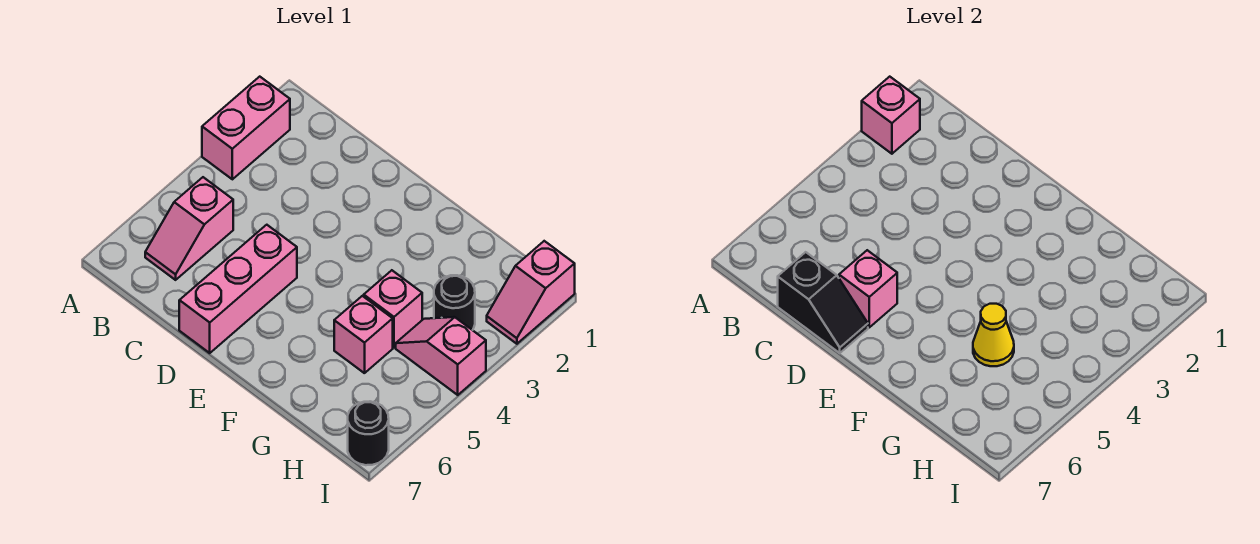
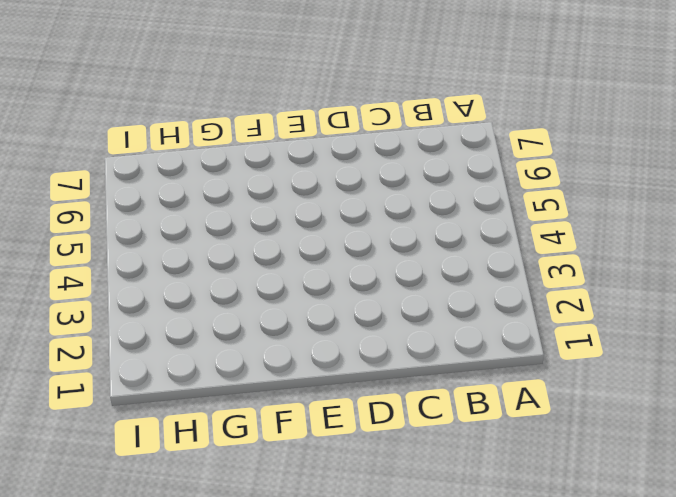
none -> pink 1x2 brick [202,77,290,179]
none -> pink 1x2 slope [145,177,233,280]
none -> pink 1x3 brick [179,225,297,353]

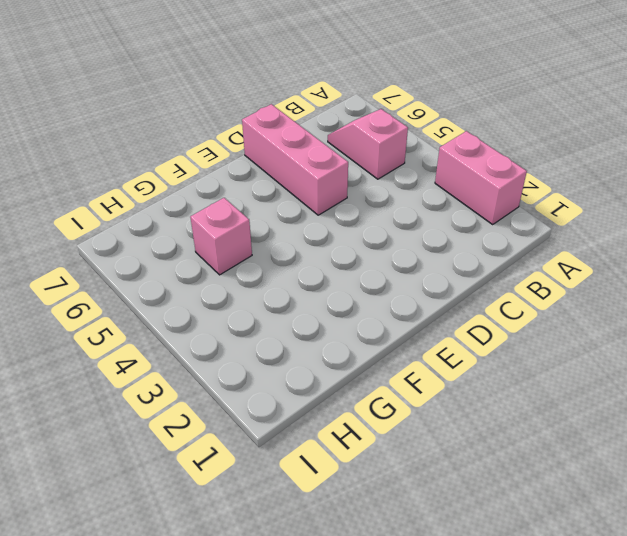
none -> pink 1x1 brick [364,270,422,347]
none -> black 1x1 round brick [434,275,475,330]
none -> pink 1x2 slope [396,317,486,395]

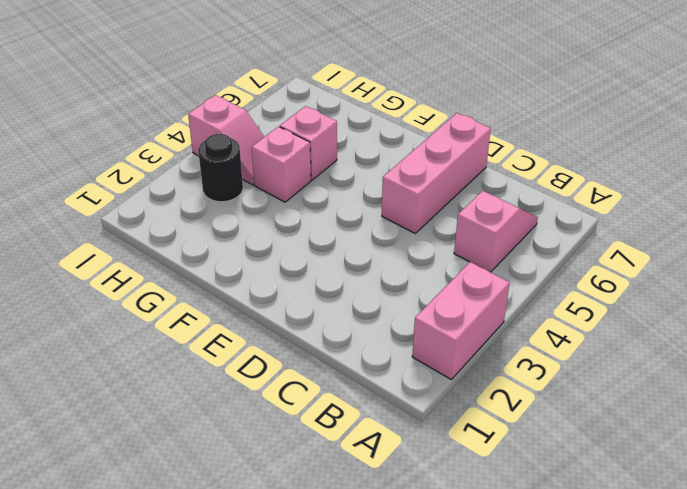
none -> pink 1x2 slope [487,241,575,344]
none -> black 1x1 round brick [348,401,389,465]
none -> pink 1x1 brick [862,77,920,154]

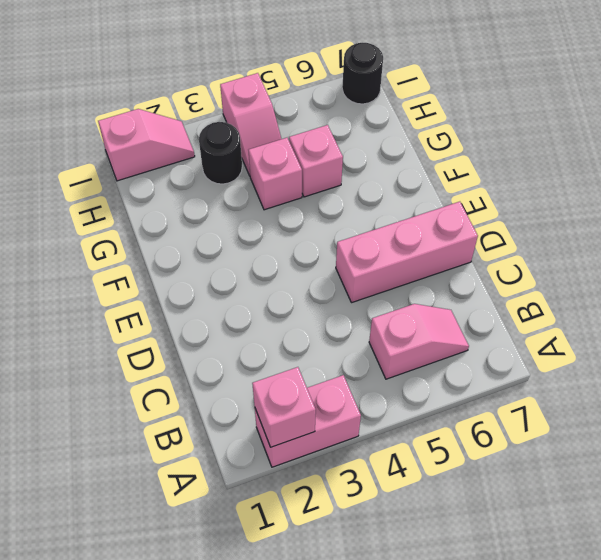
none -> black 1x2 slope [778,252,868,353]
none -> pink 1x1 brick [839,250,897,327]
none -> yellow 1x1 cone [973,304,1014,366]

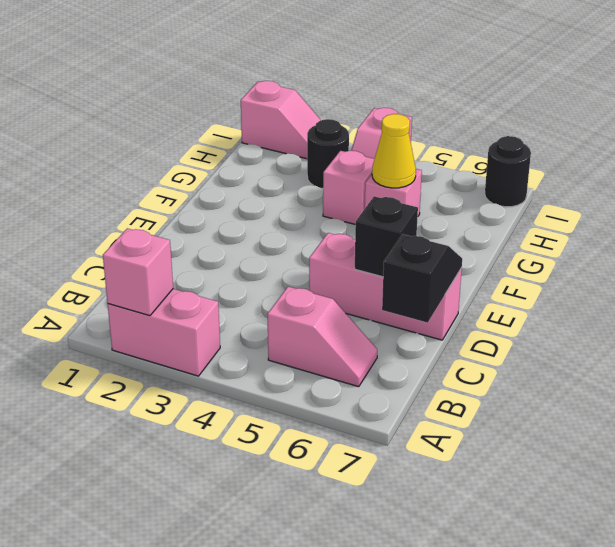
black 1x1 brick [355,196,418,277] -> pink 1x1 brick [839,250,897,327]

